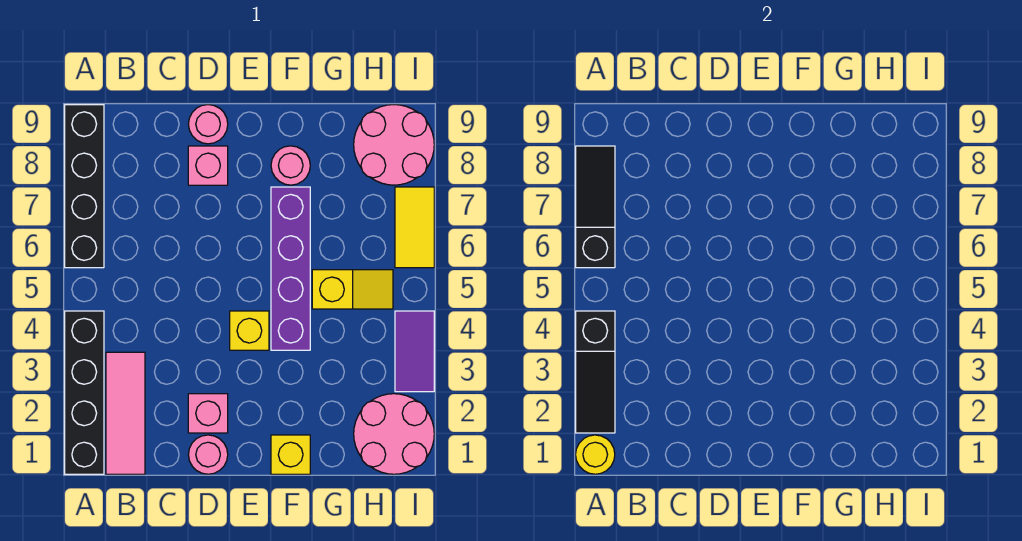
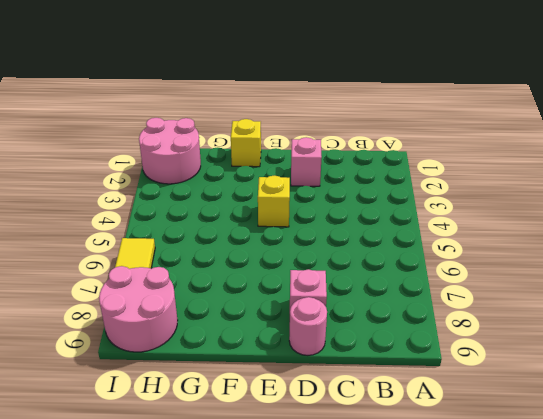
none -> black 1x4 brick [65,311,104,474]
none -> black 1x4 brick [65,105,104,268]
none -> pink 1x3 tile [106,352,145,474]

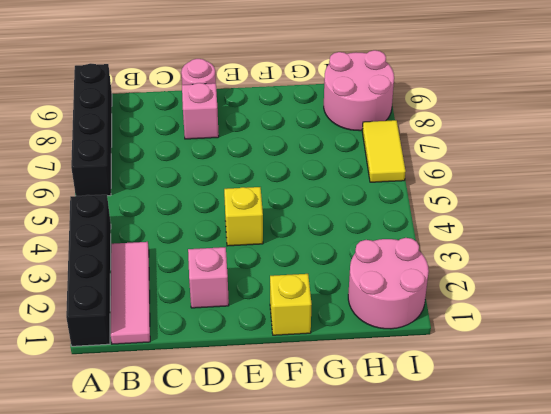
none -> pink 1x1 round brick [188,435,228,474]
none -> purple 1x4 brick [271,187,310,350]
none -> pink 1x1 round brick [271,146,310,185]

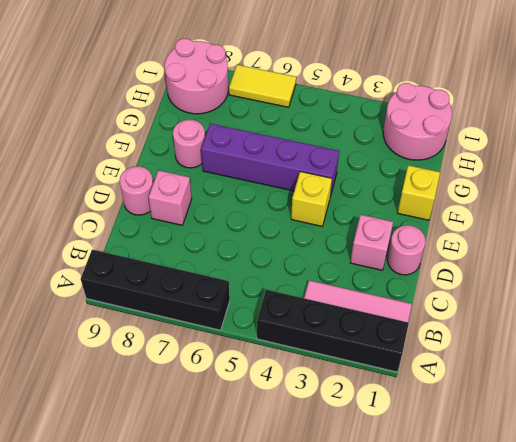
none -> yellow 1x2 slope [312,270,393,309]
none -> purple 1x2 tile [395,311,434,392]
none -> yellow 1x1 round brick [576,435,615,474]

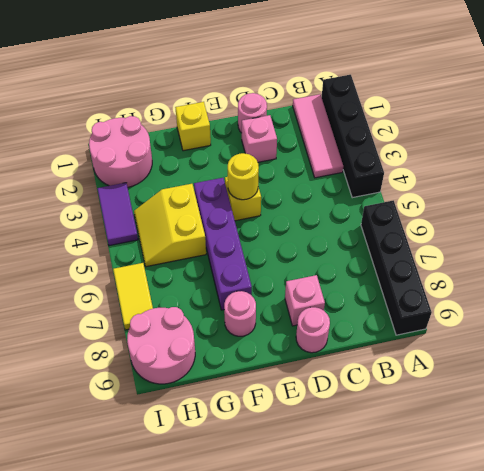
yellow 1x1 round brick [227,153,259,200] -> yellow 1x1 round brick moved to [576,435,615,474]
yellow 2x2 slope [134,184,206,267] -> yellow 1x2 slope [312,270,393,309]
none -> black 1x3 slope [576,311,615,433]
none -> black 1x3 slope [576,146,615,268]

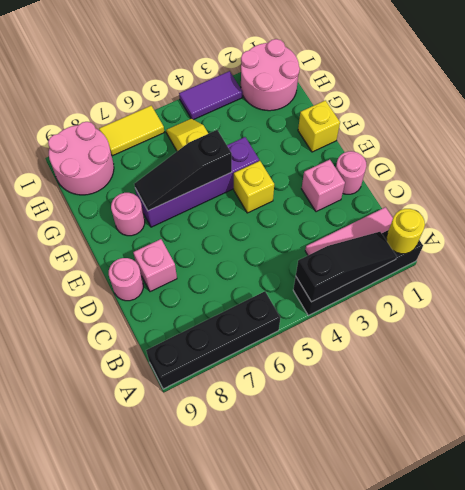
black 1x3 slope [134,130,232,211] -> black 1x3 slope moved to [576,146,615,268]

